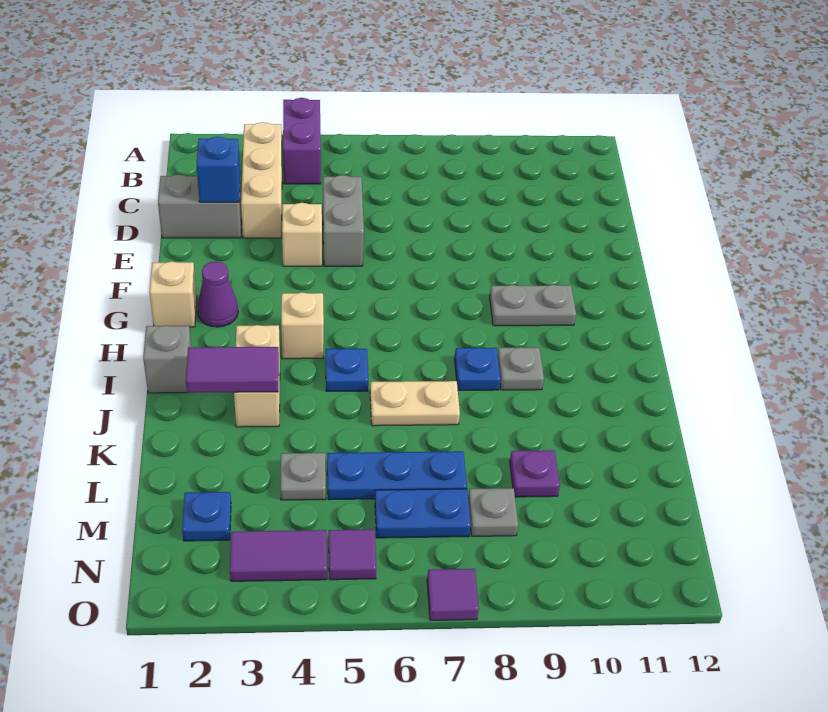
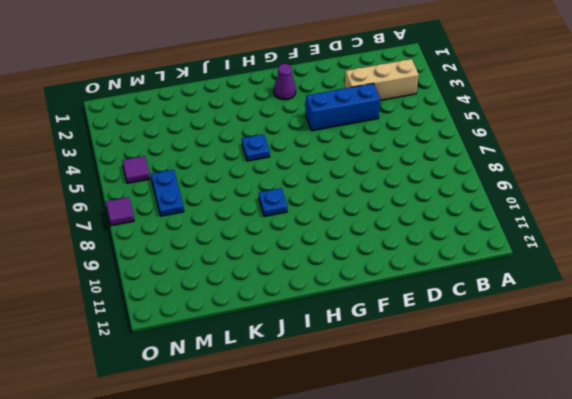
blue 1x3 brick [306,83,380,131] -> tan 1x1 brick [282,203,322,266]
none -> purple 1x2 brick [283,98,321,184]
none -> grey 1x2 brick [158,175,242,238]
none -> grey 1x2 brick [323,175,364,266]

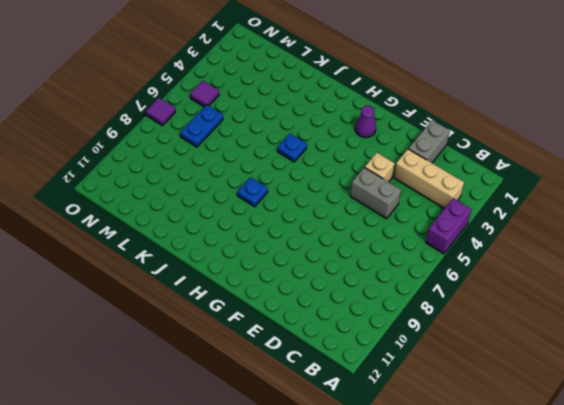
purple 1x2 brick [426,198,472,254] -> purple 1x2 brick turned to [283,98,321,184]
none -> tan 1x1 brick [149,261,197,327]
none -> grey 1x2 plate [490,285,576,326]
none -> tan 1x1 brick [281,292,324,359]

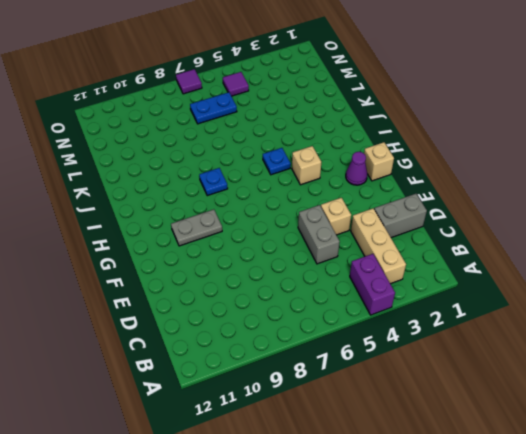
none -> grey 1x1 brick [143,325,191,393]
none -> tan 1x2 brick [234,325,280,427]
none -> grey 1x1 plate [498,347,544,390]

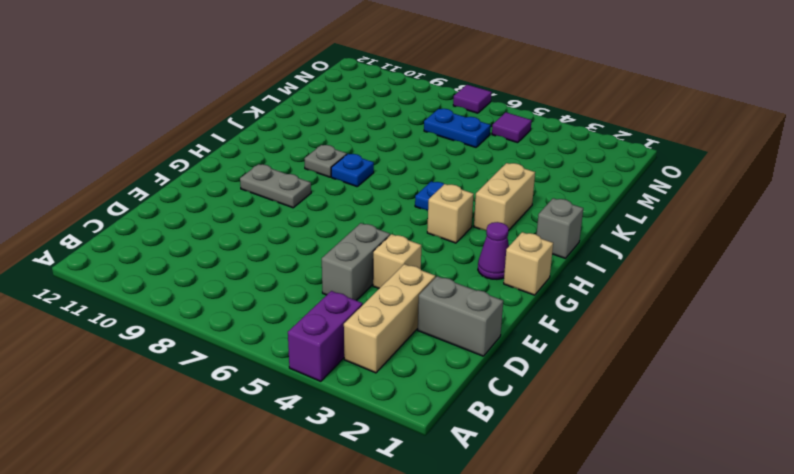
none -> tan 1x2 plate [370,381,460,426]
none -> grey 1x1 plate [281,453,326,500]
none -> blue 1x3 plate [327,451,467,500]

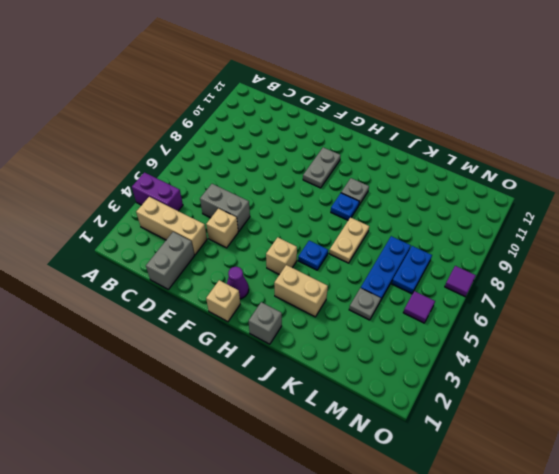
none -> purple 1x1 plate [510,450,560,497]
none -> blue 1x1 plate [182,492,231,541]
none -> grey 1x1 plate [468,488,518,536]

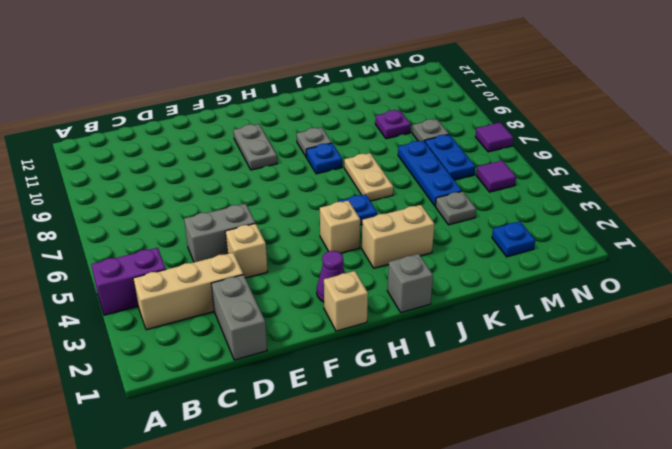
none -> purple 1x2 tile [230,530,327,581]
none -> blue 1x1 brick [197,137,240,202]
none -> purple 1x2 tile [186,347,279,393]

